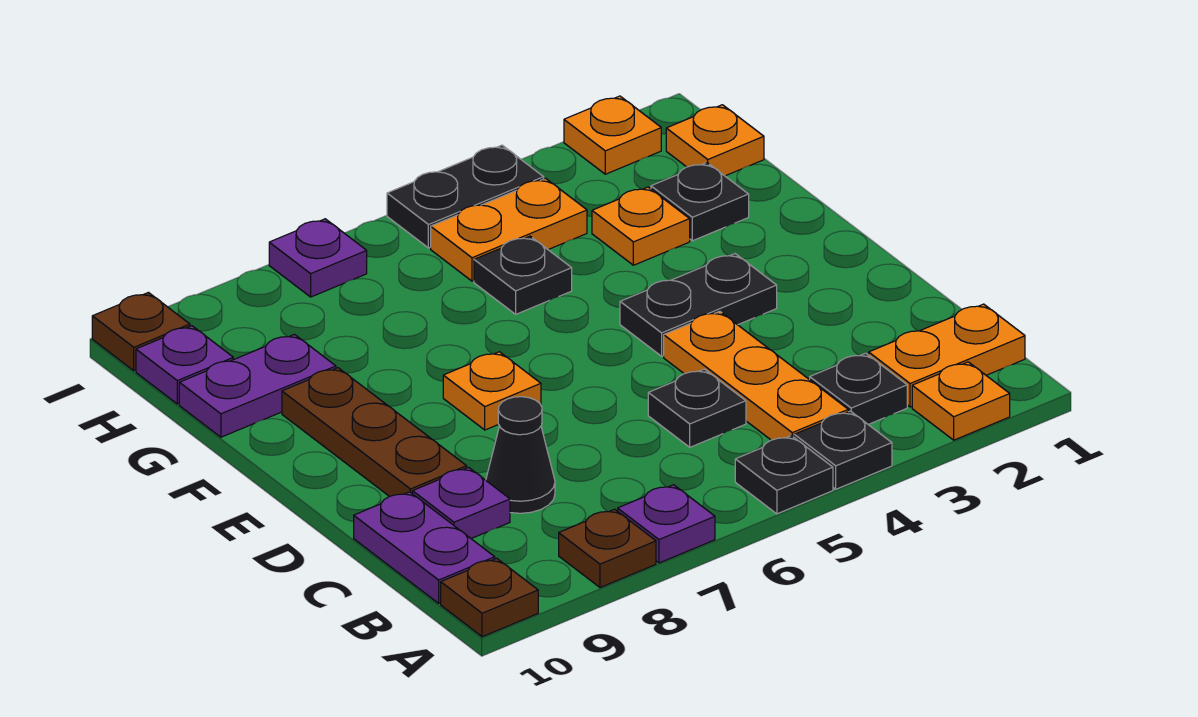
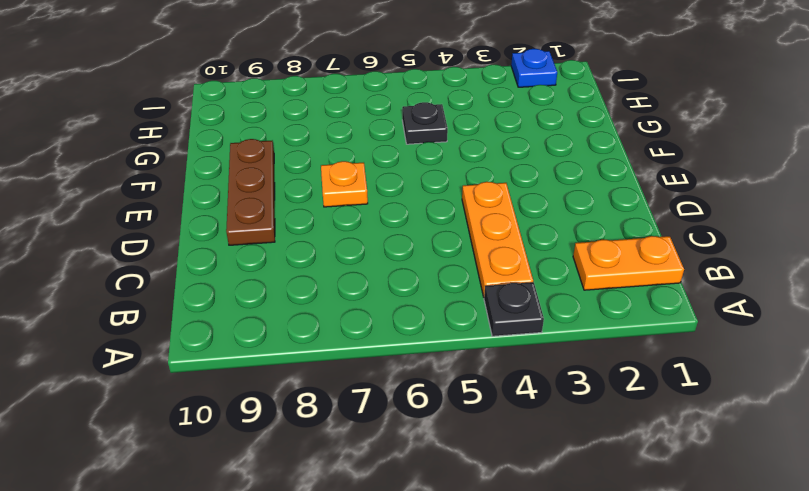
blue 1x1 plate [511,49,557,87] -> orange 1x1 plate [564,96,661,174]
none -> orange 1x1 plate [912,362,1010,440]
none -> black 1x1 plate [735,436,833,514]
none -> purple 1x1 plate [618,485,715,563]

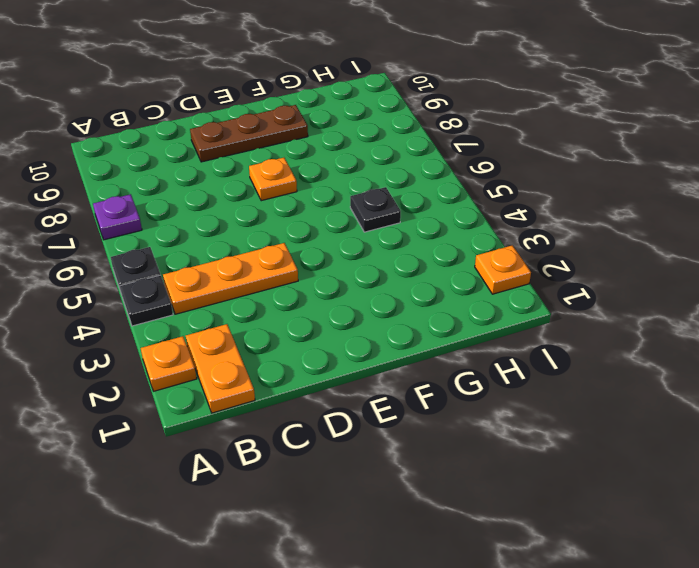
none -> brown 1x1 plate [559,509,656,588]
none -> brown 1x1 plate [441,558,538,637]
none -> black 1x1 plate [810,353,907,425]

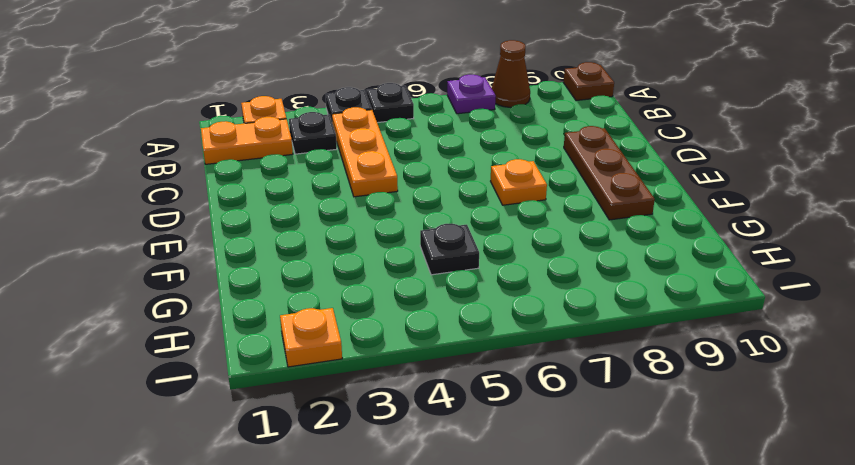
brown 1x1 cone [492,40,530,107] -> brown 1x1 plate [559,509,656,588]
none -> purple 1x2 plate [354,492,495,603]
none -> black 1x1 plate [648,369,746,447]
none -> black 1x1 cone [486,397,555,513]

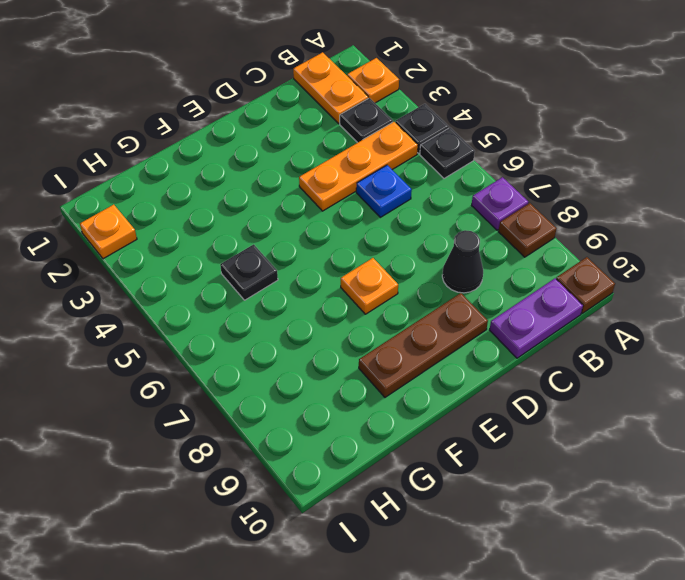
blue 1x1 plate [356,165,412,217] -> black 1x1 plate [648,369,746,447]
none -> purple 1x1 plate [413,467,510,539]
none -> black 1x2 plate [620,254,777,356]
none -> black 1x1 plate [651,163,749,241]

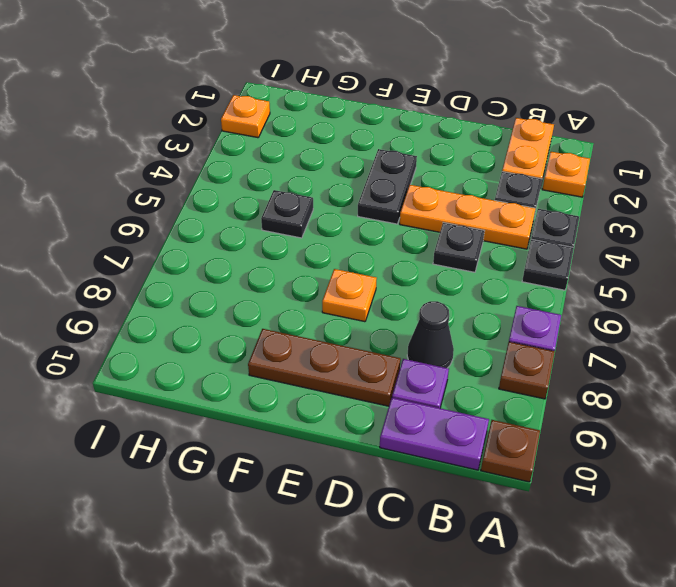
none -> black 1x1 plate [651,163,749,241]
none -> orange 1x1 plate [592,187,690,265]
none -> purple 1x2 plate [179,334,336,437]

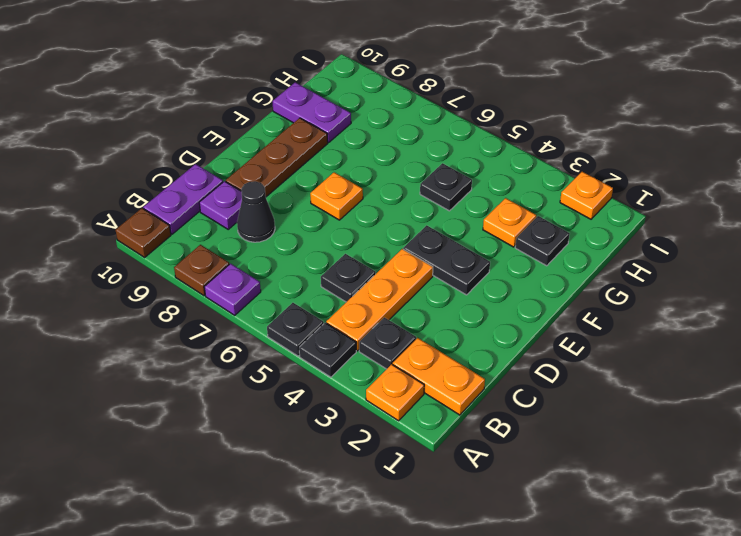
none -> orange 1x1 plate [666,105,764,176]
none -> orange 1x2 plate [431,178,587,281]
none -> purple 1x1 plate [136,326,233,404]

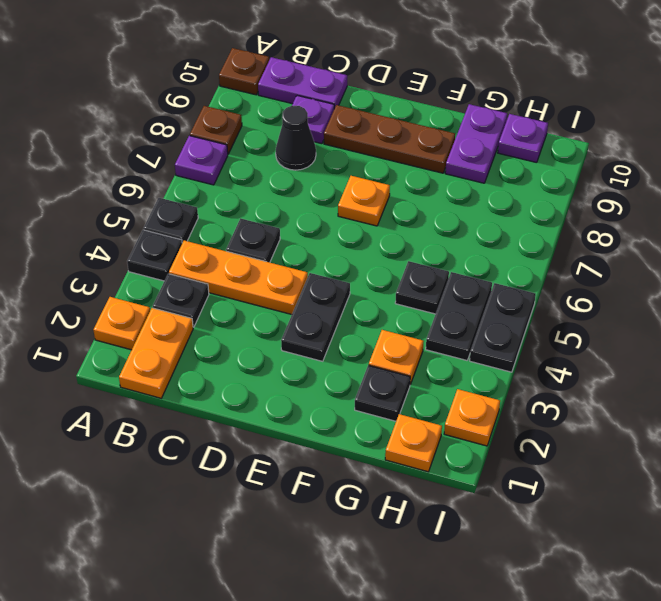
black 1x2 plate [426,272,492,360] -> orange 1x2 plate [431,178,587,281]
none -> purple 1x1 plate [269,219,367,297]
none -> brown 1x1 plate [92,293,190,371]

